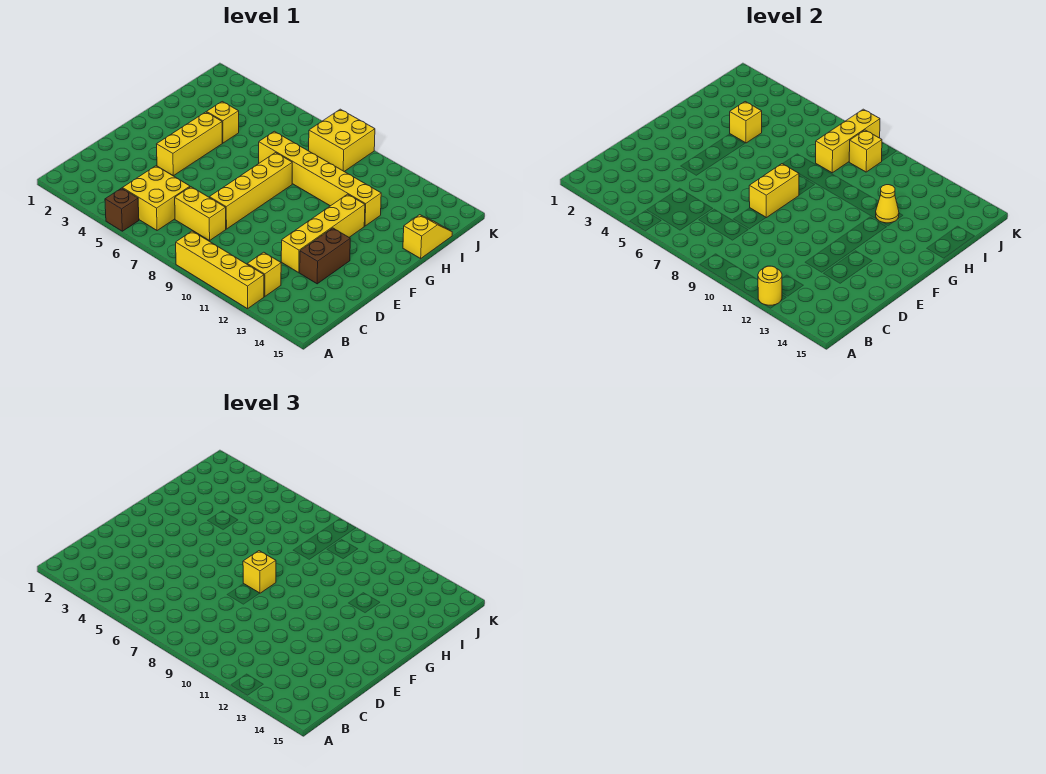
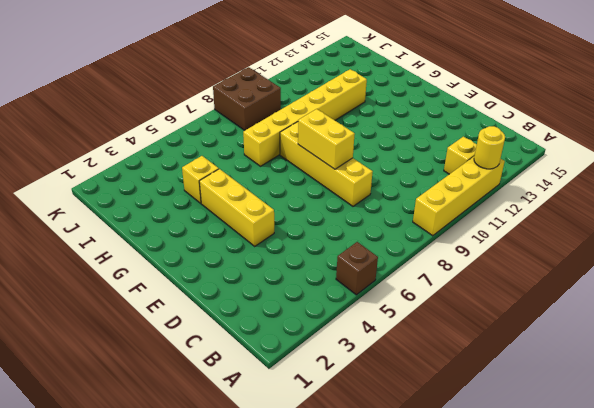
brown 2x2 brick [213,67,281,131] -> yellow 2x2 brick [309,109,375,172]
none -> yellow 2x2 brick [123,166,190,230]
none -> yellow 1x2 brick [175,187,226,241]
none -> yellow 1x4 brick [281,194,365,273]

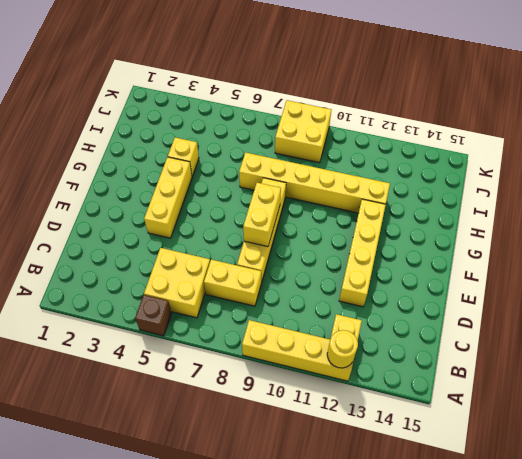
none -> brown 1x2 brick [300,228,350,284]
none -> yellow 1x2 slope [403,215,452,258]
none -> yellow 1x1 brick [730,102,762,143]

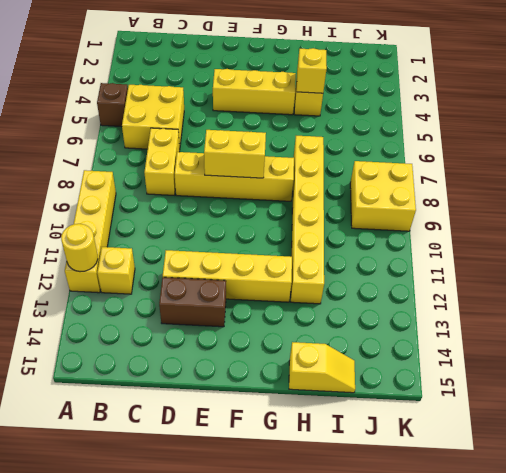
none -> yellow 1x1 cone [876,185,899,223]
none -> yellow 1x3 brick [816,109,880,173]
none -> yellow 1x1 brick [849,130,882,172]

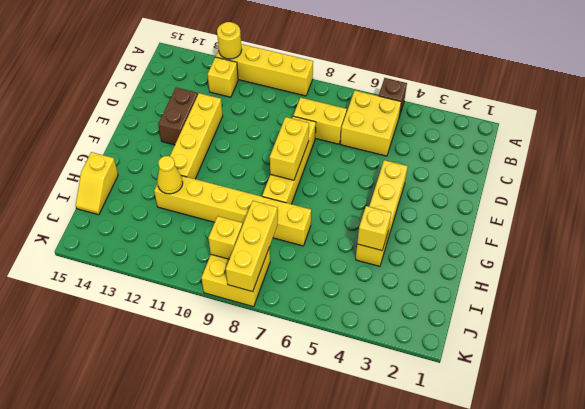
none -> yellow 1x1 brick [243,551,276,593]

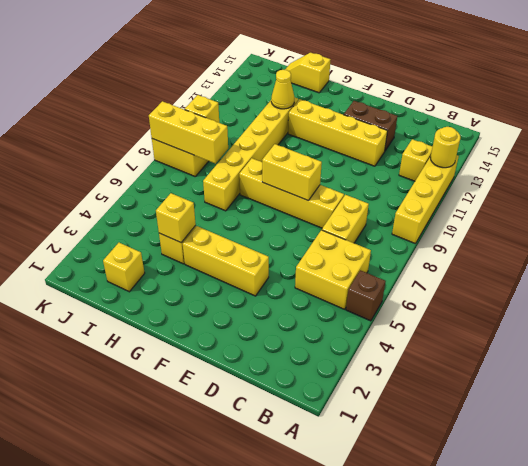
yellow 1x1 brick [103,243,145,292] -> yellow 1x1 brick moved to [243,551,276,593]

